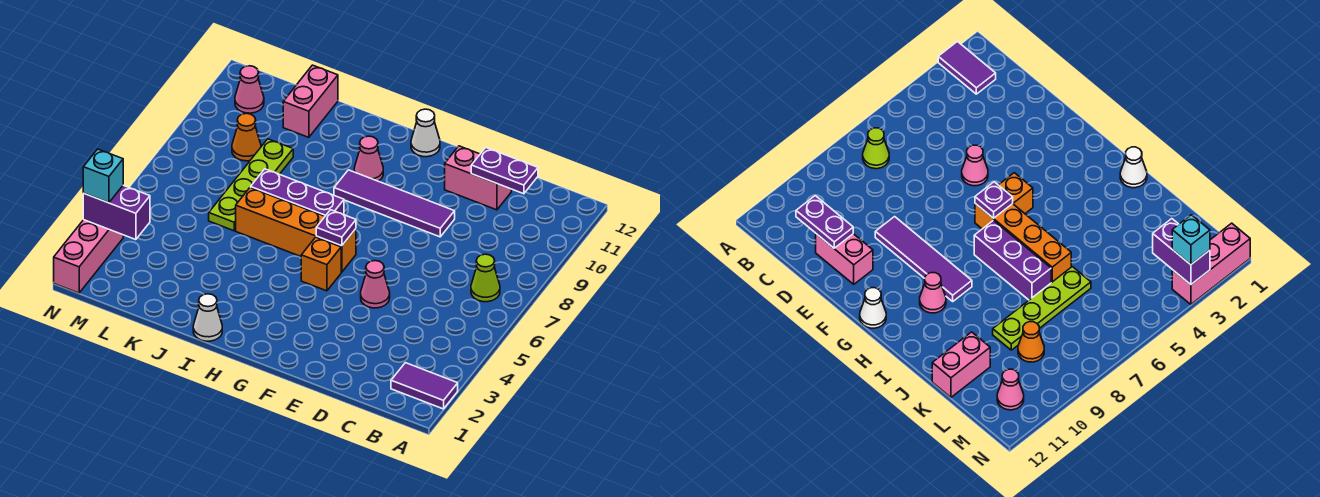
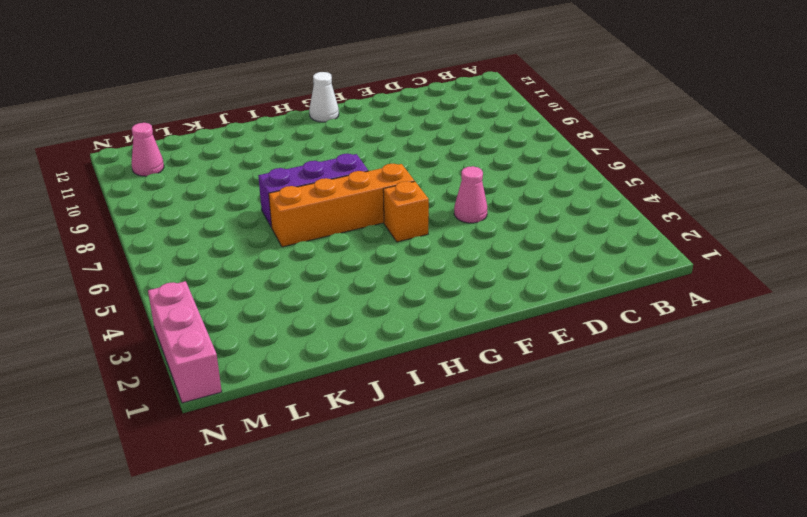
none -> purple 1x2 tile [391,363,458,409]
none -> lime 1x1 cone [471,254,500,302]
none -> pink 1x2 brick [445,146,511,210]

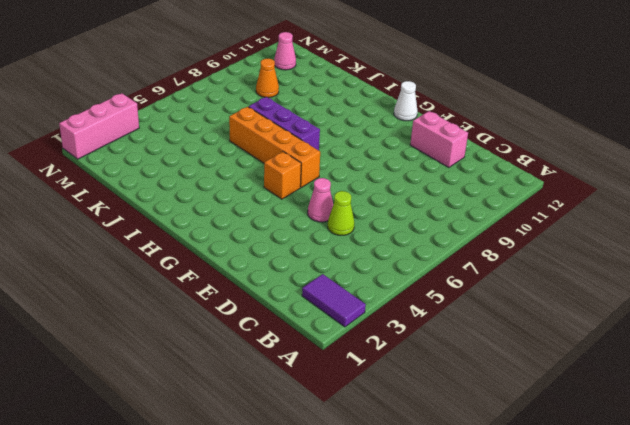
lime 1x1 cone [328,191,354,235] -> lime 1x1 cone moved to [471,254,500,302]
none -> purple 1x4 tile [334,170,455,237]
none -> pink 1x1 cone [354,136,383,181]
none -> white 1x1 cone [193,294,222,341]

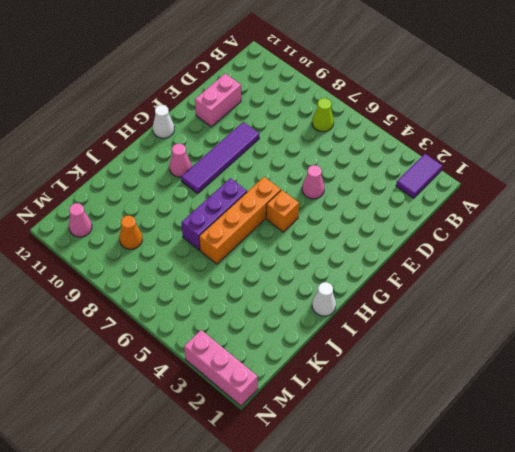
none -> lime 1x4 plate [209,139,293,231]
none -> pink 1x2 brick [283,65,338,137]
none -> purple 1x2 plate [471,148,538,194]

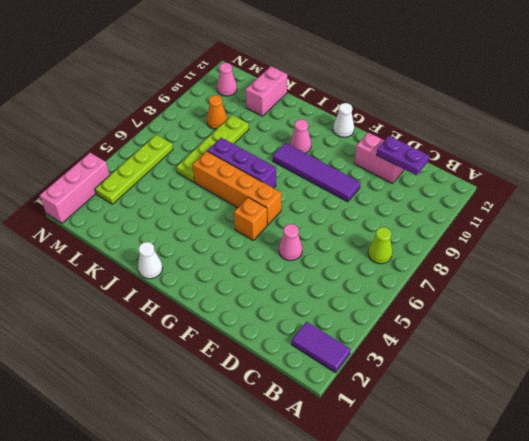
lime 1x4 plate [95,135,173,204] -> none
none -> purple 1x1 plate [316,210,356,246]
none -> purple 1x2 brick [83,185,150,240]
none -> cyan 1x1 brick [83,149,123,203]

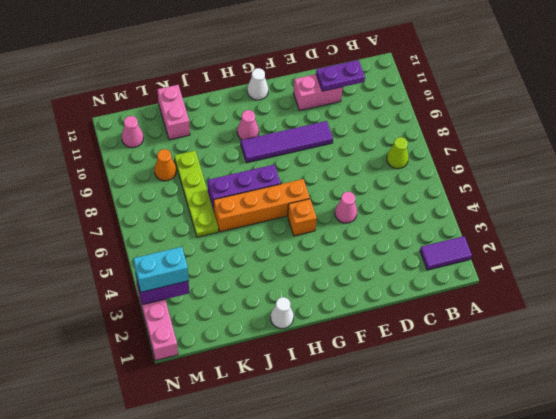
cyan 1x2 brick [133,247,189,292] -> cyan 1x1 brick [83,149,123,203]
none -> purple 1x1 plate [316,210,356,246]

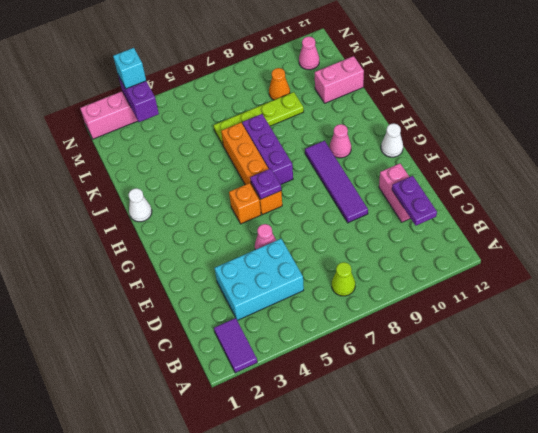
cyan 2x3 brick [215,239,304,320] -> none

